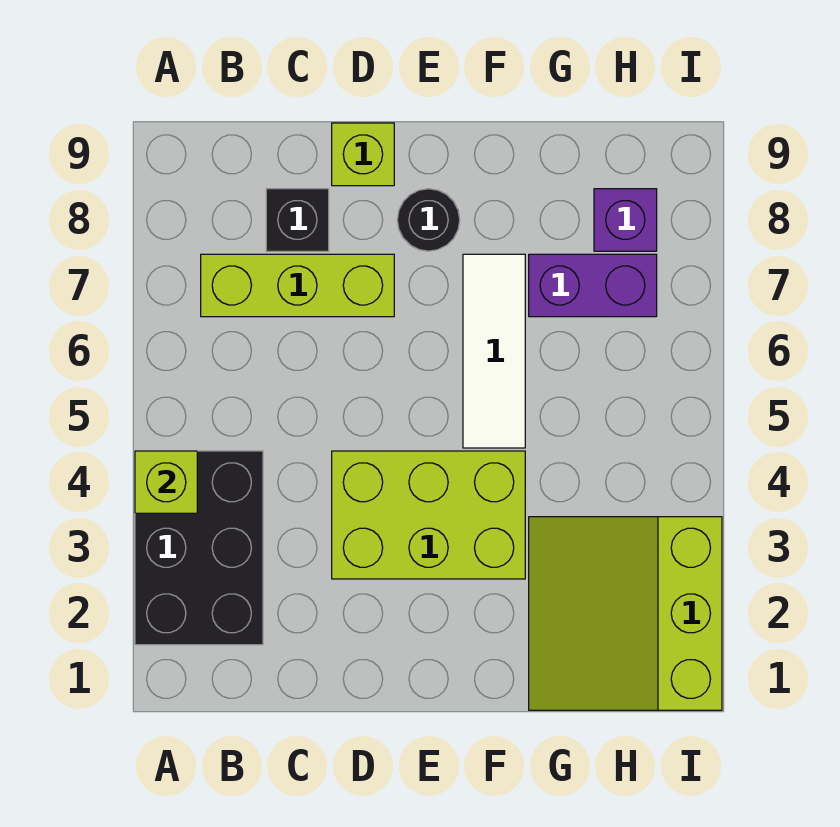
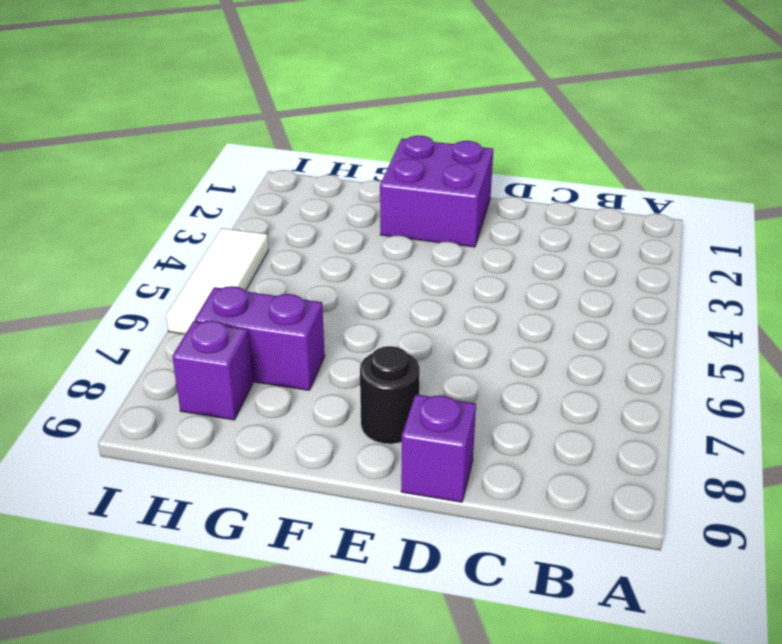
purple 1x1 brick [401,394,476,502] -> lime 1x1 brick [332,123,394,186]
purple 2x2 brick [380,136,493,247] -> none
white 1x3 tile [166,228,268,334] -> white 1x3 tile moved to [463,254,525,448]
none -> black 2x3 brick [135,451,263,645]
none -> lime 1x3 brick [201,254,394,317]

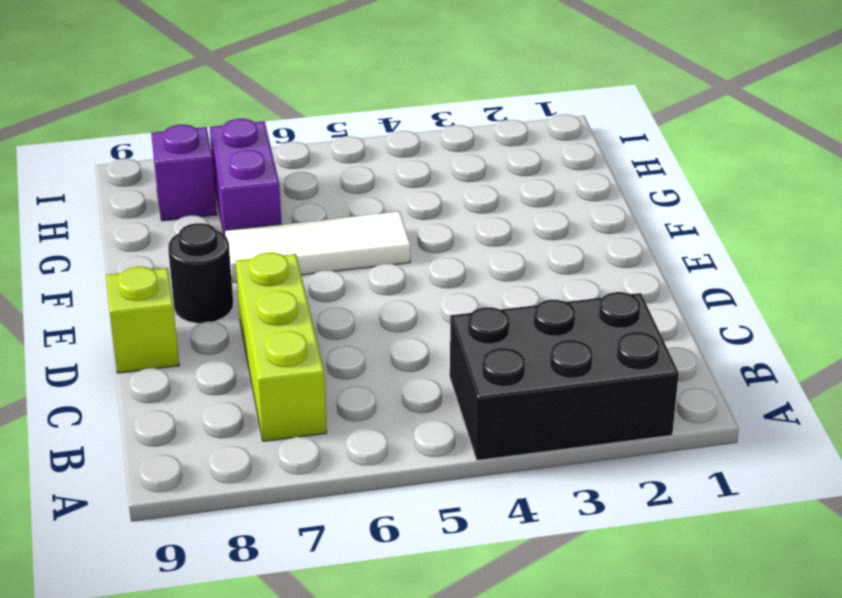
none -> black 1x1 brick [266,189,329,251]
none -> lime 2x3 brick [332,451,525,579]

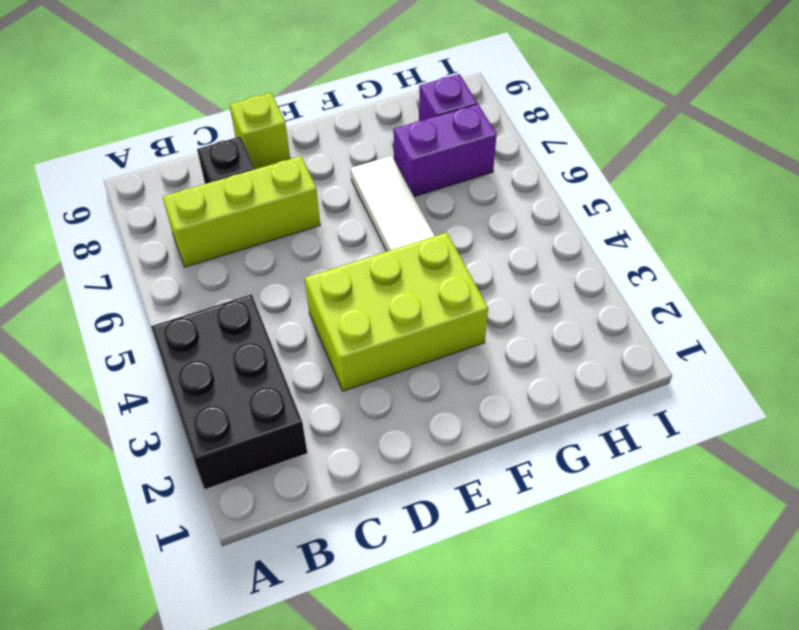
none -> black 1x1 round brick [397,189,460,251]
none -> lime 3x3 slope [529,517,722,710]

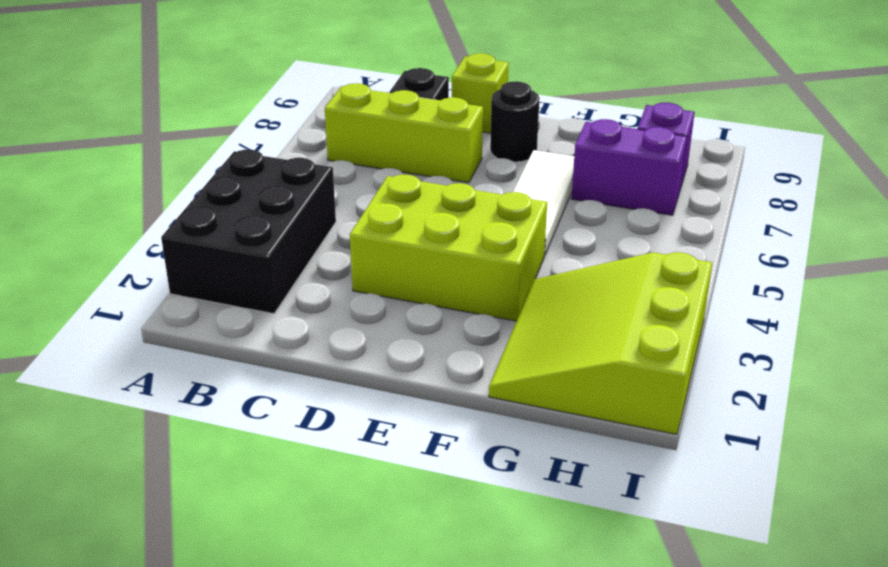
none -> lime 1x1 brick [135,451,197,513]

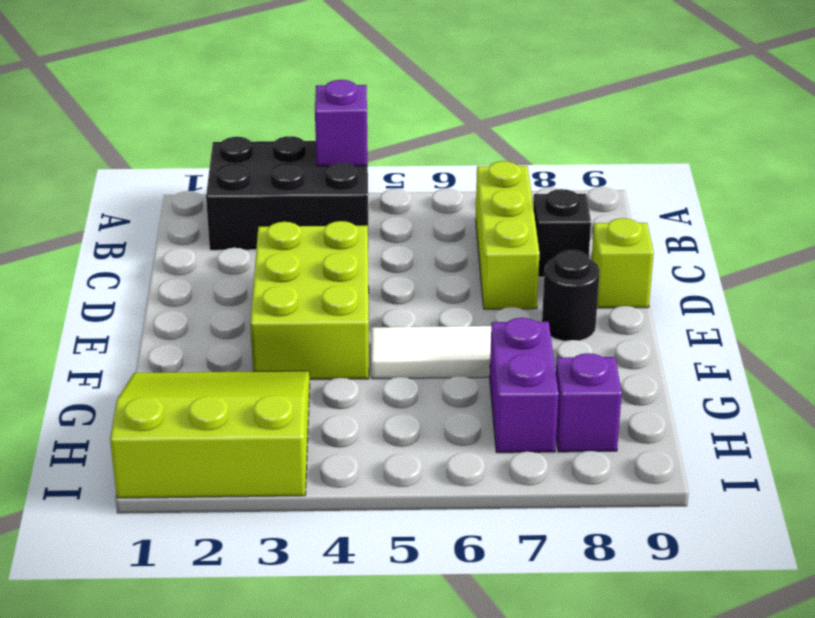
purple 1x1 brick [315,80,367,166] -> lime 1x1 brick [135,451,197,513]

